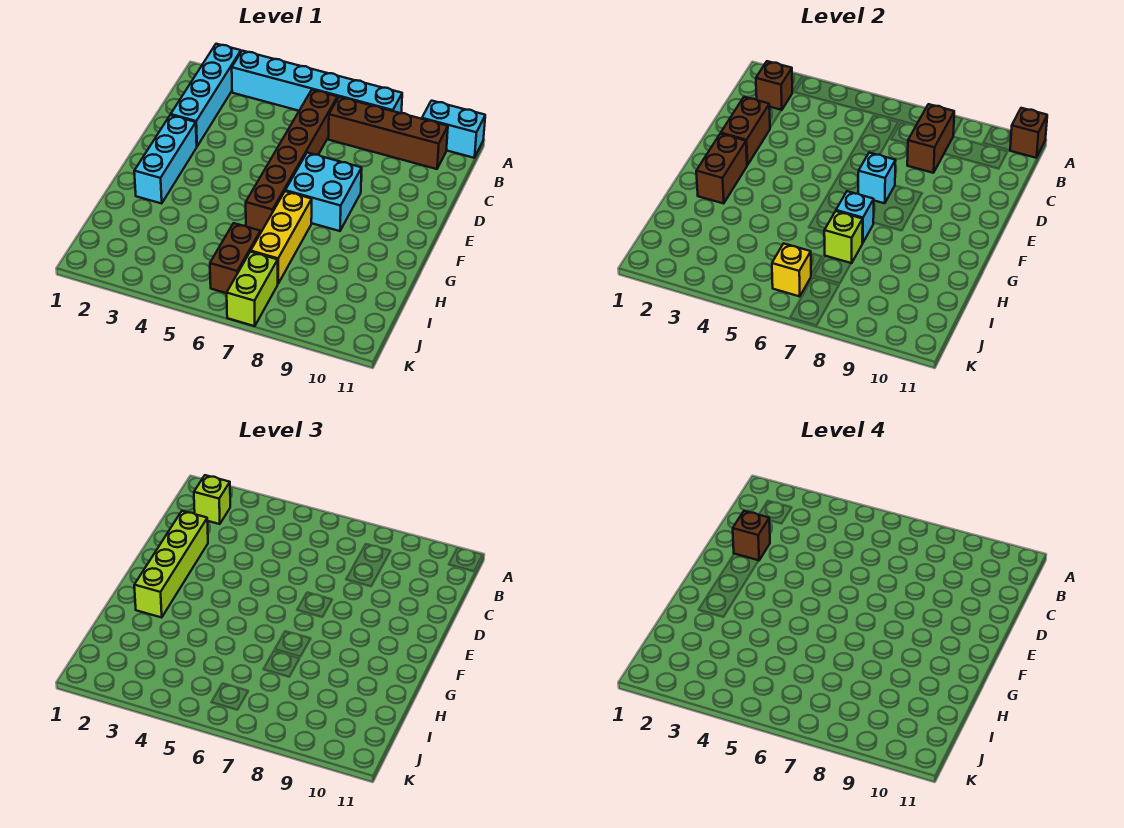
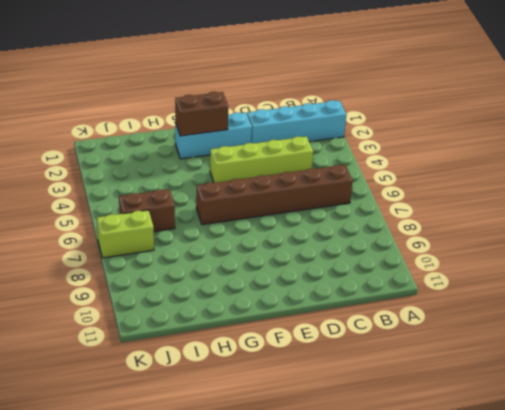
lime 1x4 brick [210,136,313,183] -> lime 1x4 brick moved to [134,511,208,617]
none -> cyan 1x6 brick [232,51,402,113]
none -> cyan 1x2 brick [422,101,485,158]
none -> brown 1x4 brick [328,97,448,169]

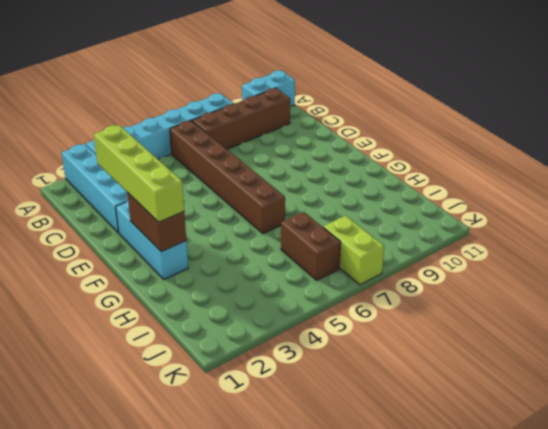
none -> cyan 2x2 brick [285,153,362,231]
none -> yellow 1x3 brick [251,191,312,283]
none -> brown 1x1 brick [1010,108,1047,158]

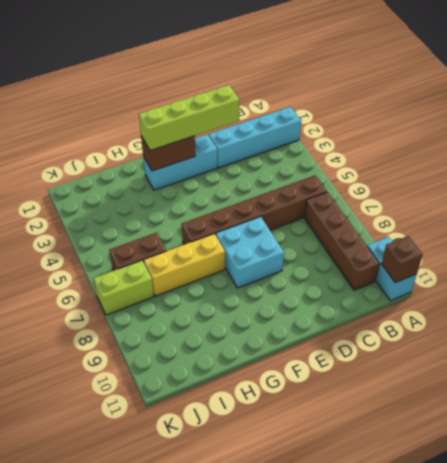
none -> cyan 1x6 brick [232,51,402,113]
none -> brown 1x1 brick [756,61,792,110]
none -> brown 1x2 brick [907,104,954,173]

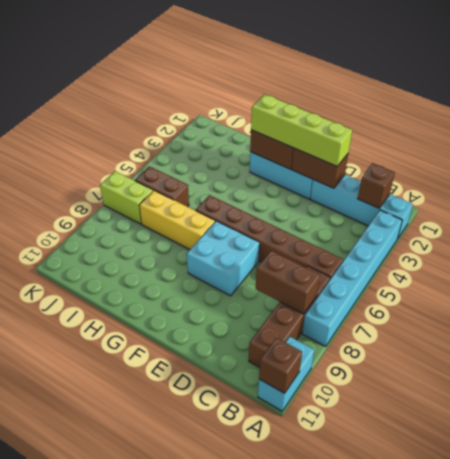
none -> cyan 1x1 brick [858,153,896,203]
none -> cyan 1x1 brick [836,191,874,243]
none -> lime 1x1 brick [824,211,863,263]

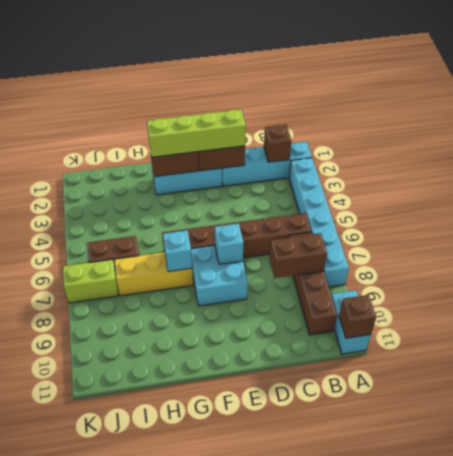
none -> lime 1x1 brick [824,211,863,263]
none -> yellow 1x1 brick [772,243,811,297]
none -> lime 1x1 brick [194,475,230,524]

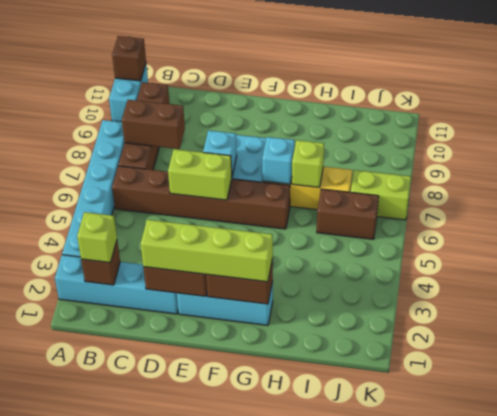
lime 1x2 brick [168,149,232,200] -> none
none -> yellow 1x1 brick [772,243,811,297]
none -> brown 1x1 brick [733,511,770,561]

